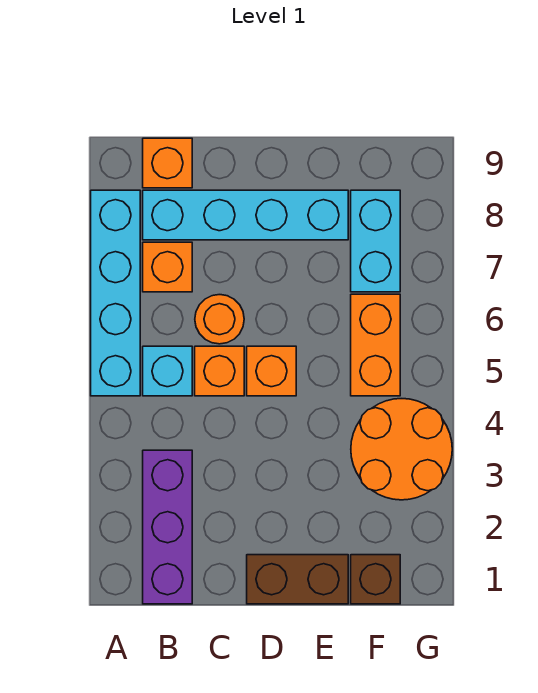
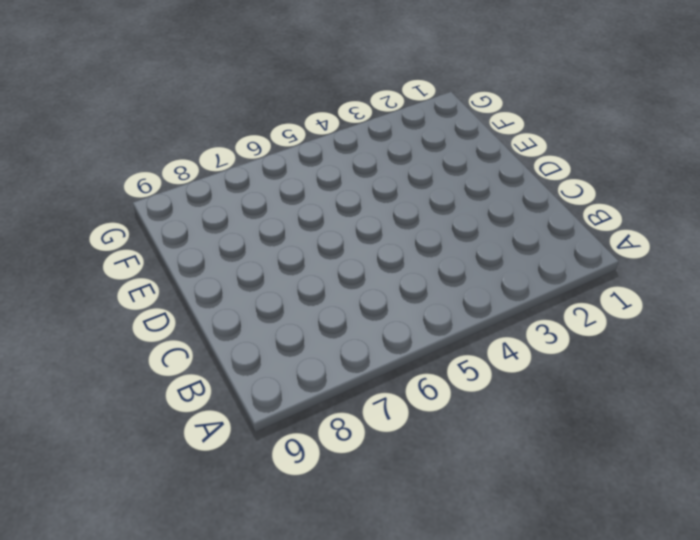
none -> cyan 1x4 brick [91,190,140,396]
none -> purple 1x3 brick [143,450,192,604]
none -> cyan 1x1 brick [143,346,192,396]

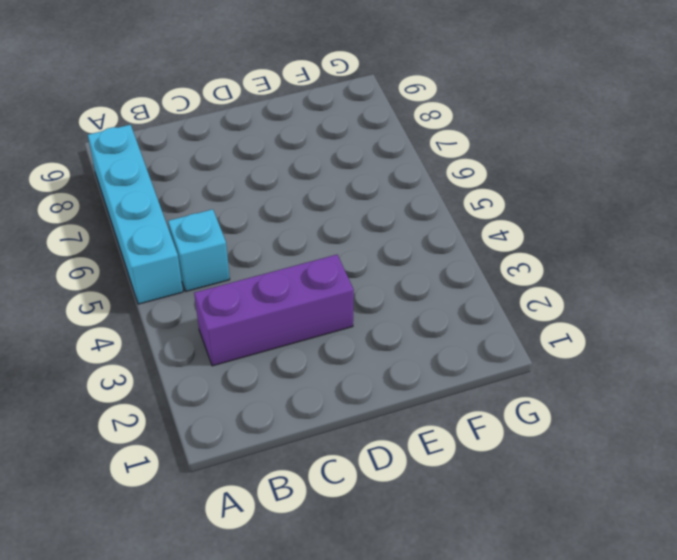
purple 1x3 brick [194,255,354,366] -> purple 1x3 brick turned to [143,450,192,604]
none -> orange 1x1 brick [143,242,192,292]
none -> cyan 1x4 brick [143,190,348,240]
none -> orange 1x1 brick [143,138,192,188]

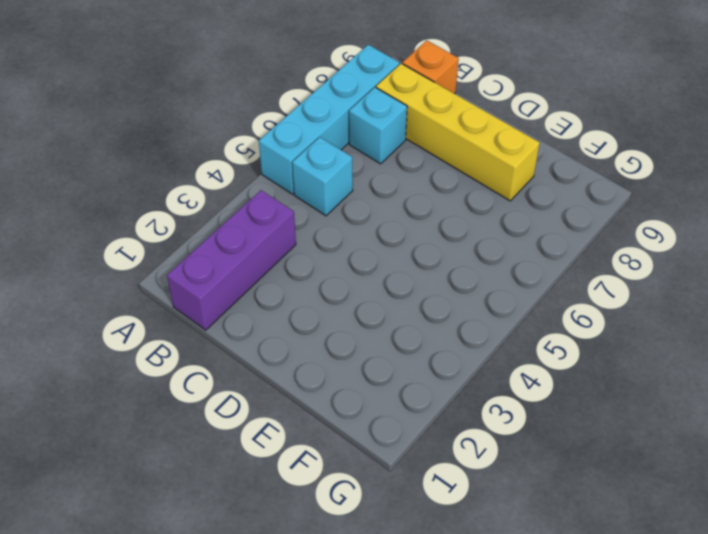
cyan 1x1 brick [349,87,407,164] -> orange 1x1 brick [143,242,192,292]
yellow 1x4 brick [376,63,540,201] -> cyan 1x4 brick [143,190,348,240]
none -> orange 1x1 brick [195,346,244,396]
none -> orange 1x1 round brick [195,295,244,344]
none -> brown 1x2 brick [247,555,348,604]

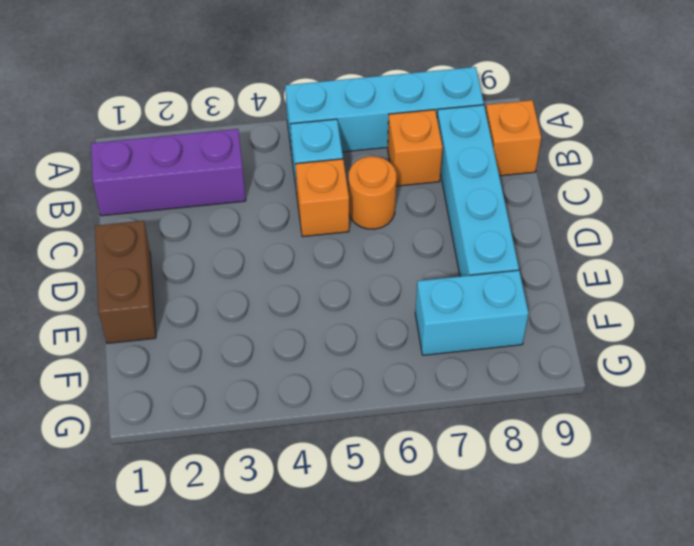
none -> orange 1x1 brick [247,346,296,396]
none -> brown 1x1 brick [351,555,400,604]
none -> orange 2x2 round brick [351,399,452,500]

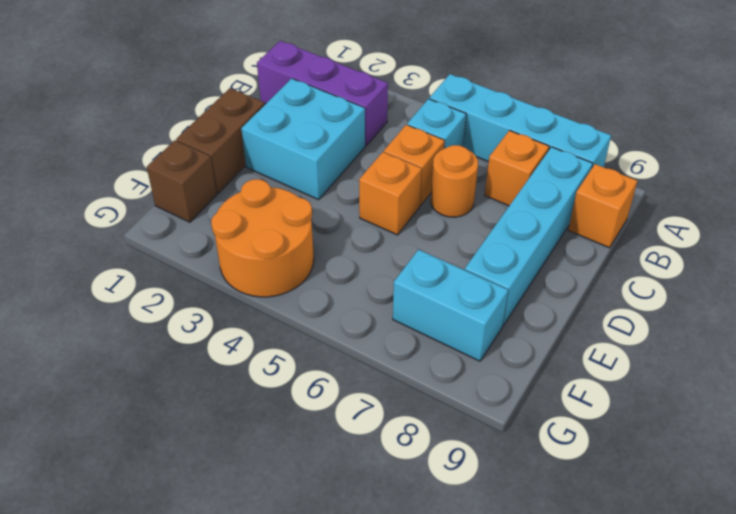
cyan 2x2 brick [241,78,365,200] -> none
none -> orange 1x2 brick [351,294,400,396]

